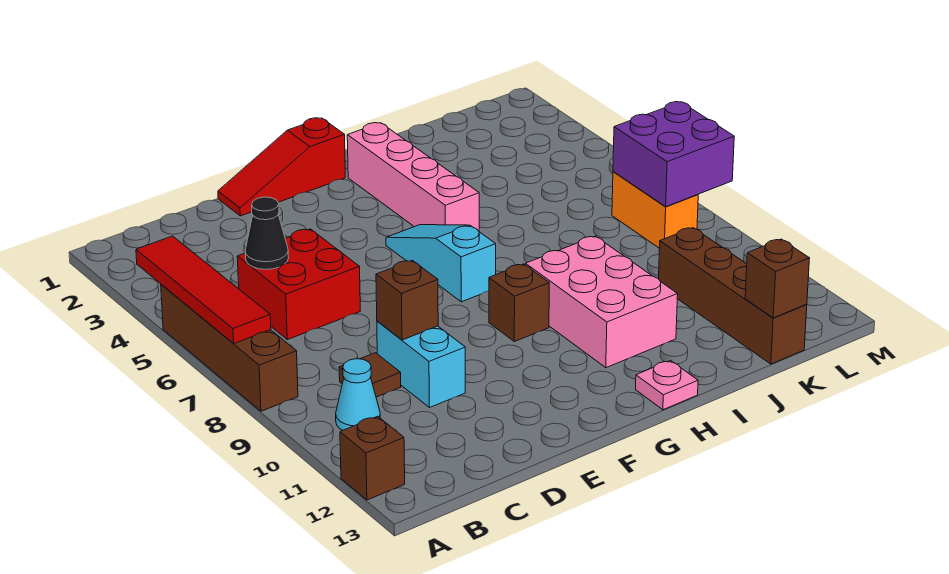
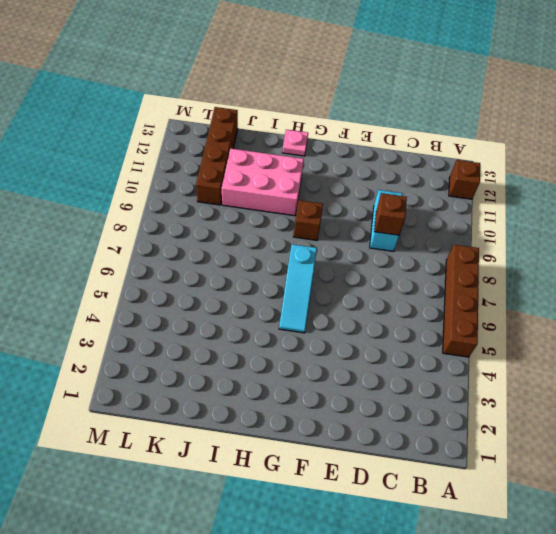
pink 2x3 brick [222,149,304,216] -> pink 2x3 brick turned to [525,236,678,368]
none -> cyan 1x1 cone [336,359,380,430]
none -> red 2x2 brick [237,229,360,340]
none -> brown 1x1 tile [339,353,401,397]

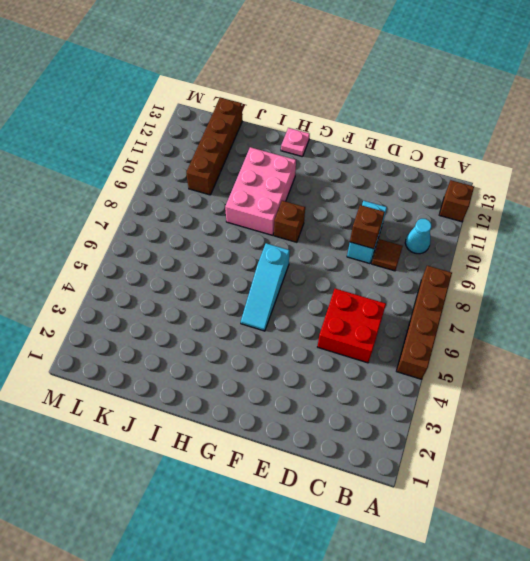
none -> red 1x3 slope [218,118,345,216]
none -> pink 1x4 brick [347,123,479,231]
none -> orange 1x2 brick [612,172,698,248]

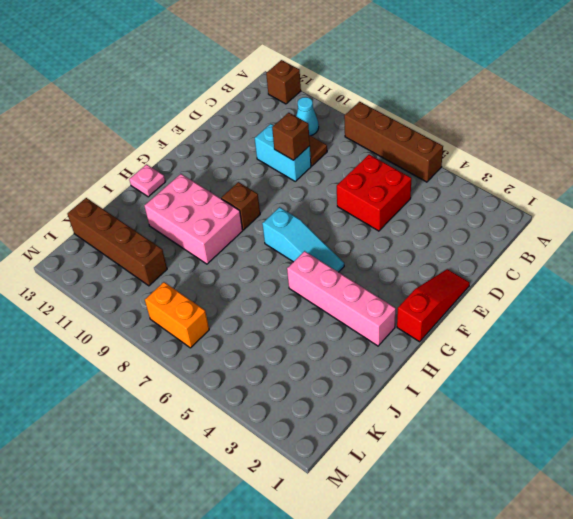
none -> red 1x4 tile [136,236,271,343]
none -> black 1x1 cone [245,197,289,269]
none -> brown 1x1 brick [745,239,810,318]

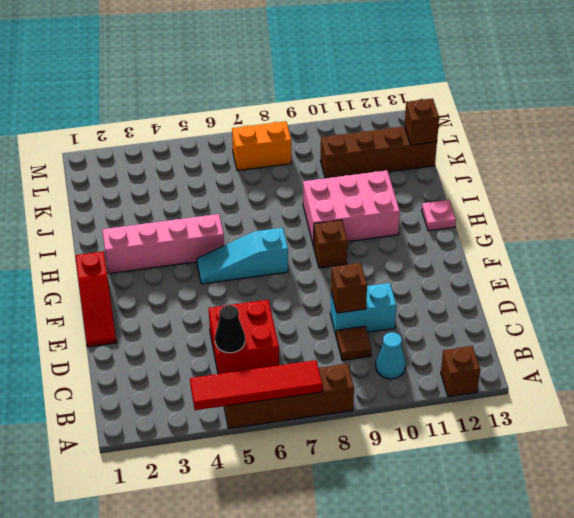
none -> purple 2x2 brick [613,102,734,207]

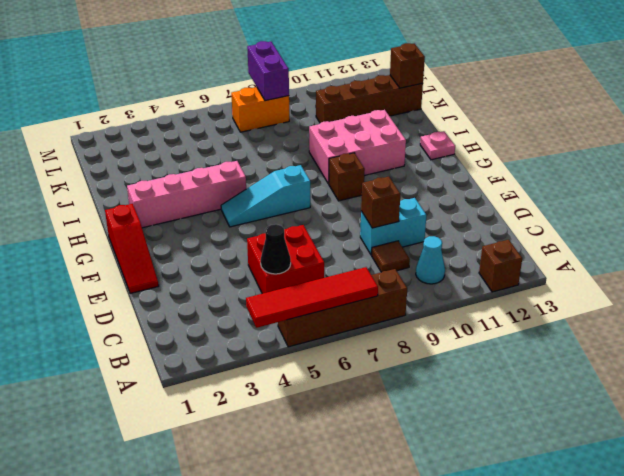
purple 1x2 brick [247,41,289,101] -> purple 2x2 brick [613,102,734,207]

